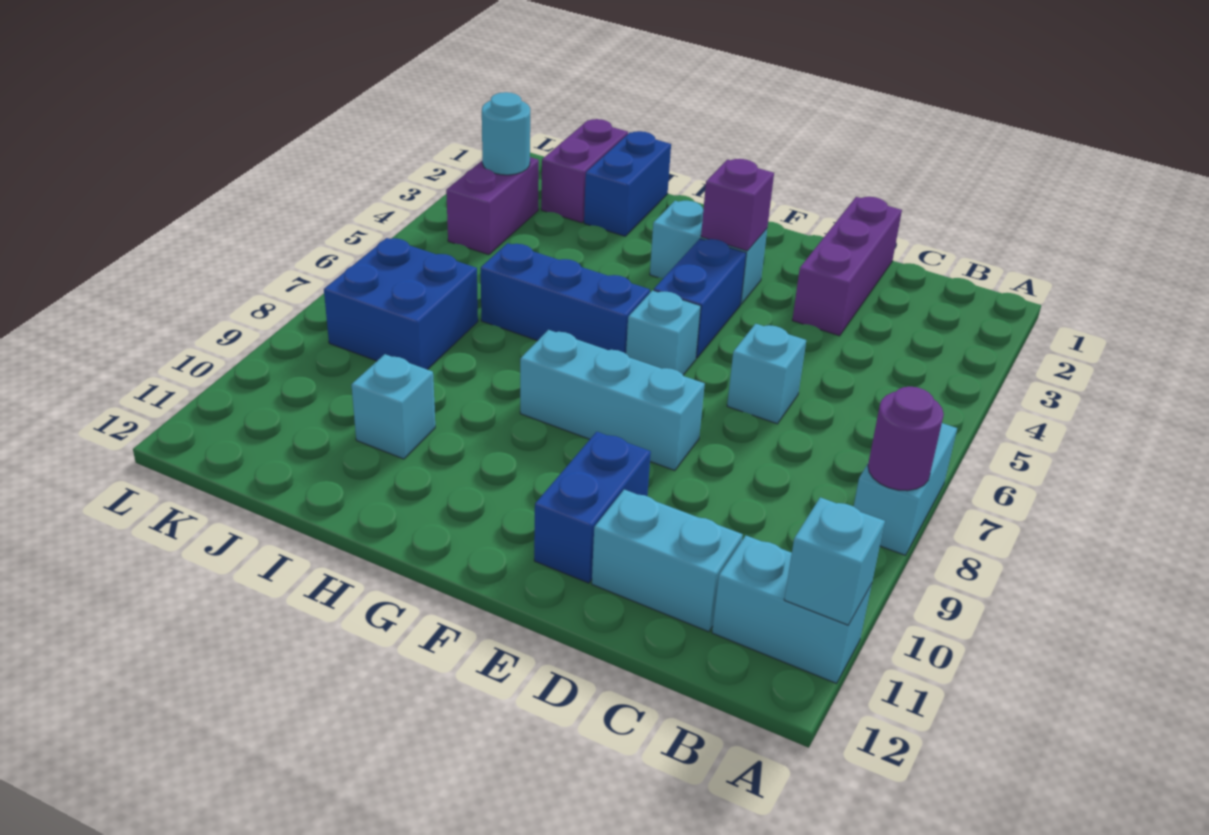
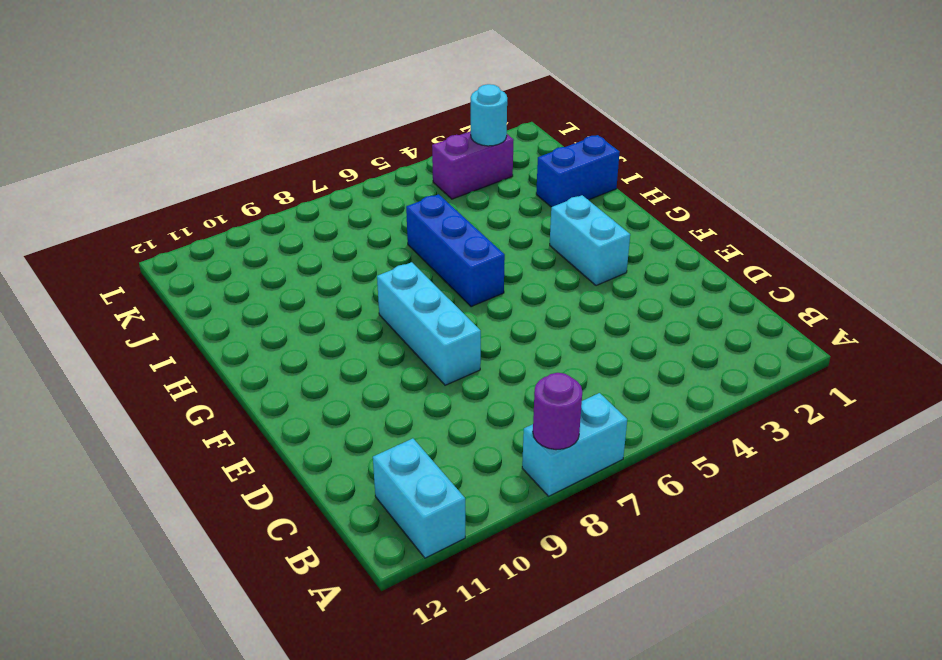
none -> cyan 1x2 brick [592,490,743,632]
none -> purple 1x3 brick [792,197,902,336]
none -> cyan 1x1 brick [727,324,806,424]

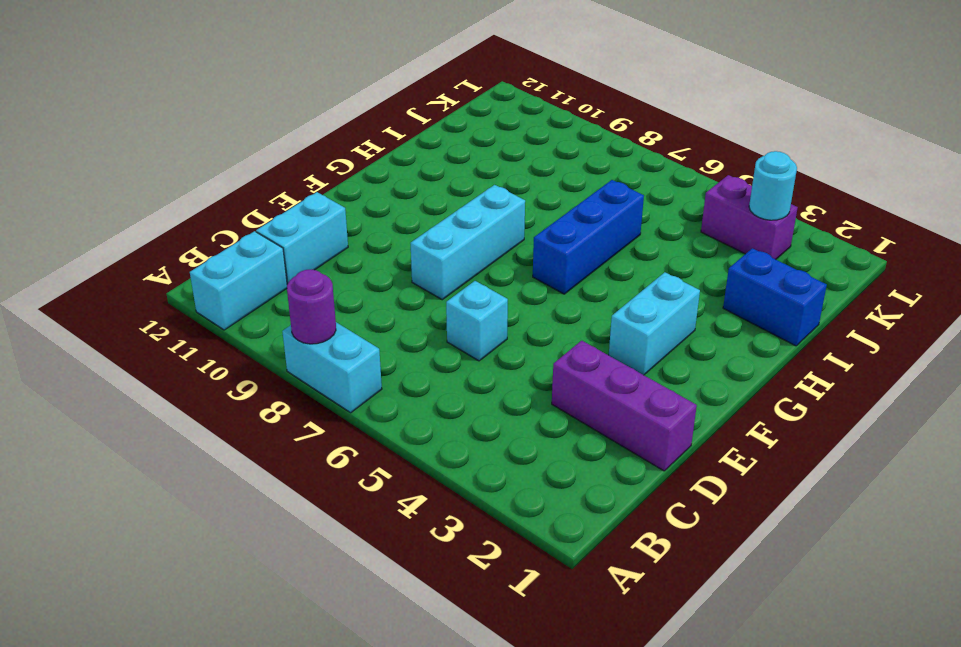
none -> blue 1x2 brick [534,432,651,583]
none -> blue 1x2 brick [654,239,746,358]
none -> cyan 1x1 brick [626,290,701,375]

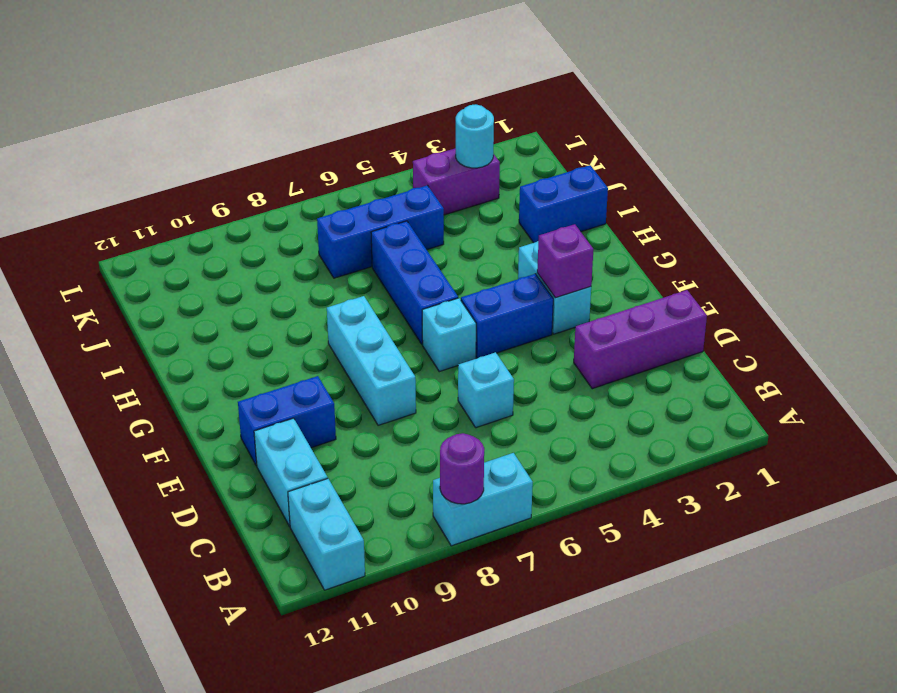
blue 1x3 brick [317,185,444,278] -> blue 2x2 brick [324,238,478,370]
none -> cyan 1x1 brick [351,354,435,459]
none -> purple 1x2 brick [541,119,628,223]
none -> cyan 1x1 brick [784,497,885,625]

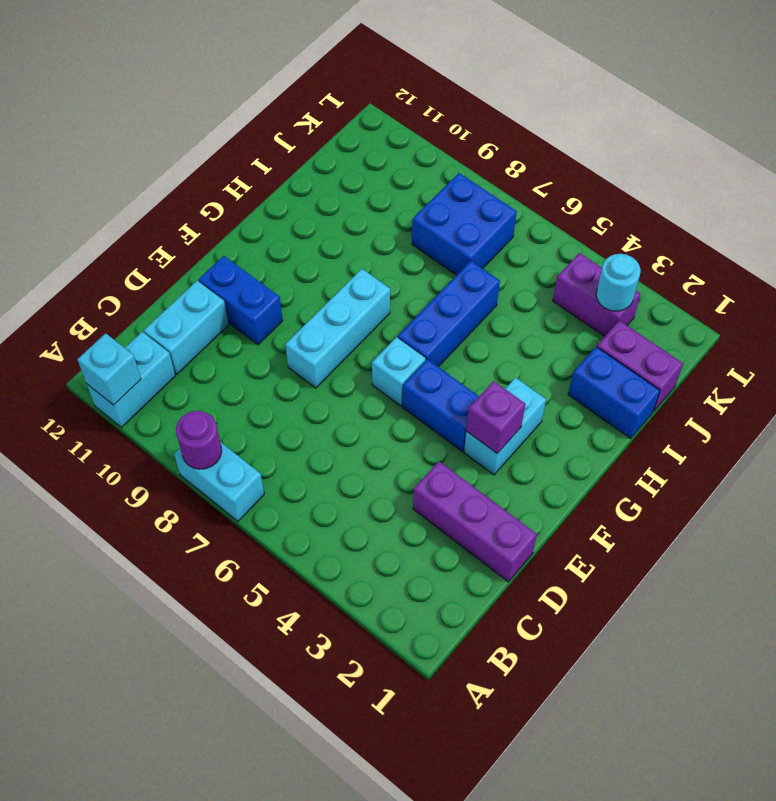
none -> cyan 1x1 brick [727,324,806,424]
none -> cyan 1x1 brick [351,354,435,459]

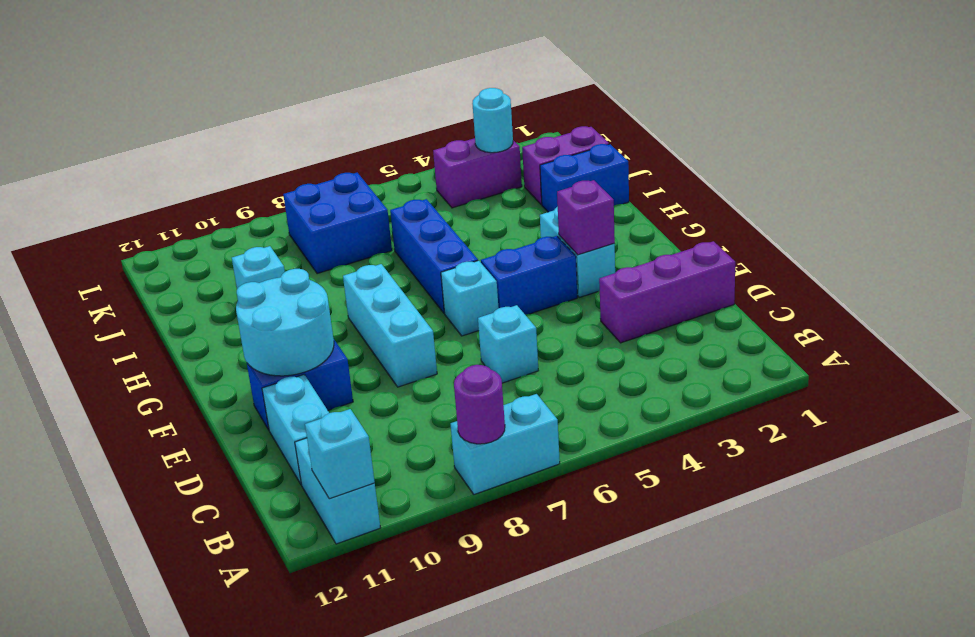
cyan 2x2 round brick [236,269,334,376] -> none

